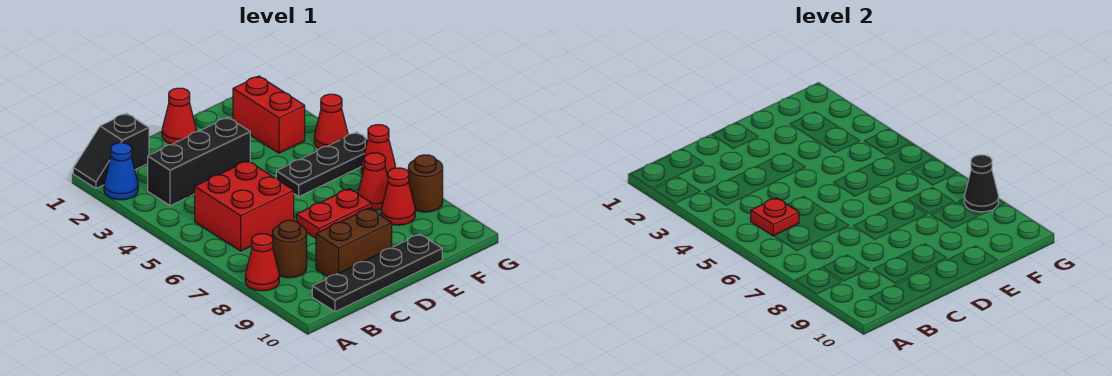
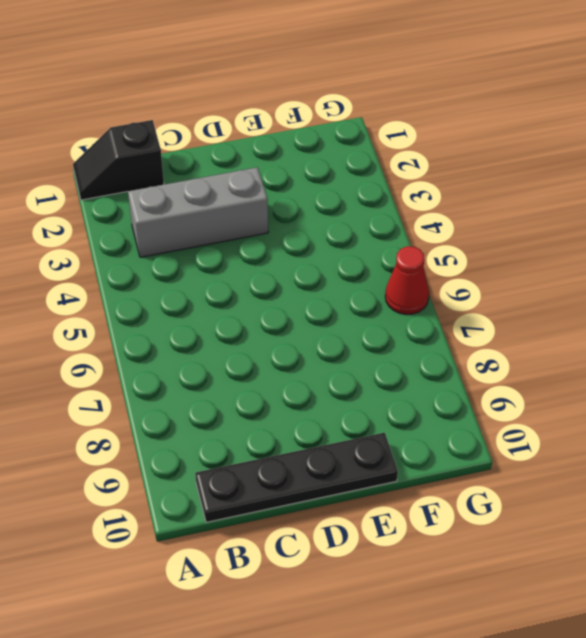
grey 1x3 brick [128,167,268,257] -> black 1x3 brick [148,117,250,206]
none -> blue 1x1 cone [104,143,138,200]
none -> red 1x1 cone [245,234,279,291]
none -> red 2x2 brick [195,161,294,251]

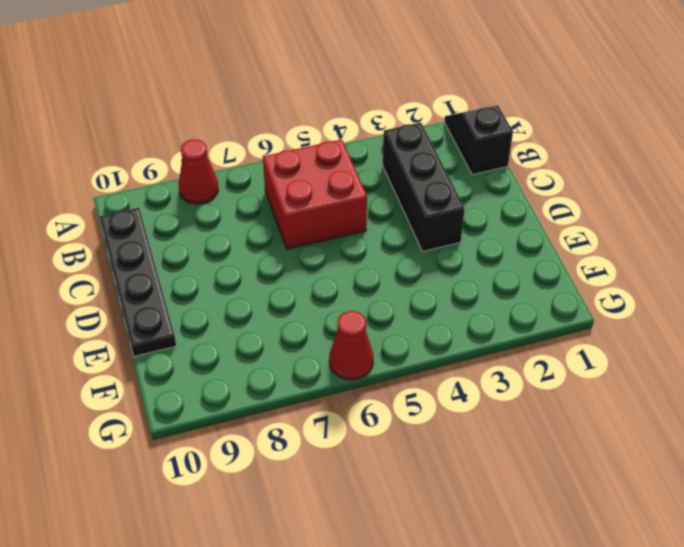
none -> blue 1x1 cone [104,143,138,200]
none -> brown 1x1 round brick [273,220,307,278]
none -> brown 1x2 brick [316,208,392,277]

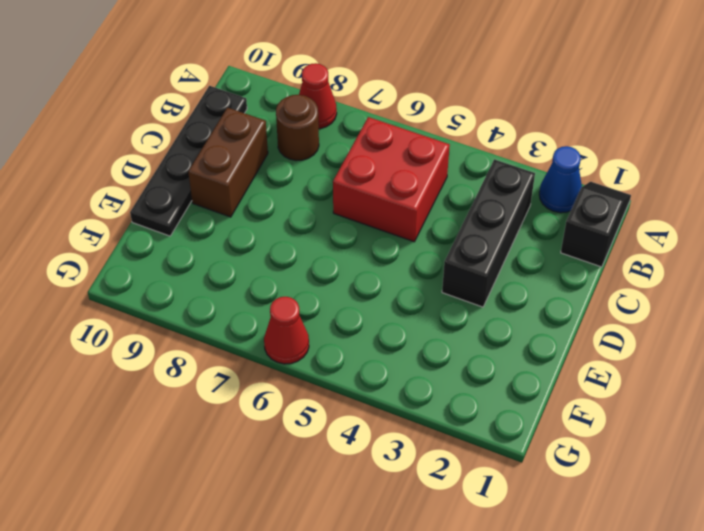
none -> red 1x1 cone [162,88,196,144]
none -> red 1x2 plate [296,189,372,238]
none -> black 1x3 plate [276,132,368,196]

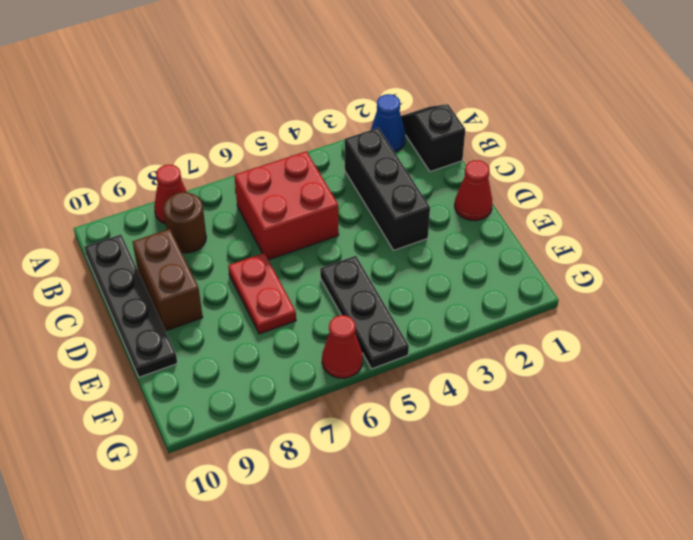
none -> red 1x2 brick [233,76,305,153]
none -> red 1x1 cone [358,153,388,210]
none -> red 1x1 cone [381,168,415,225]

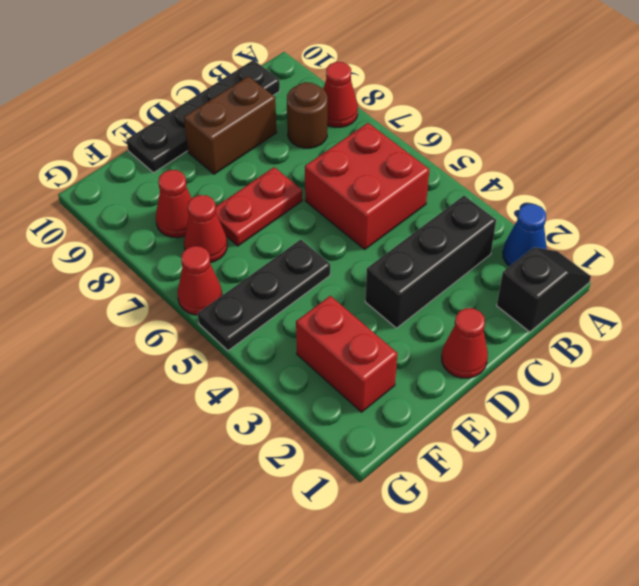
none -> red 1x1 cone [314,94,348,149]
none -> brown 1x1 round brick [408,155,443,212]
none -> red 1x1 plate [751,198,799,236]

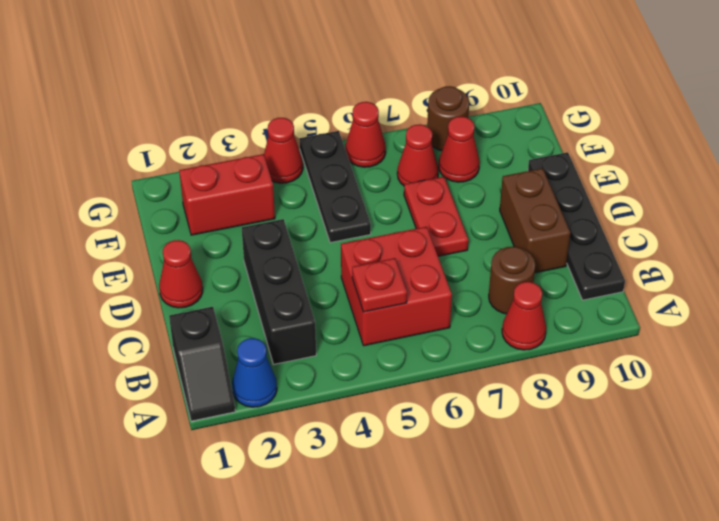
none -> black 1x1 cone [964,155,999,212]

